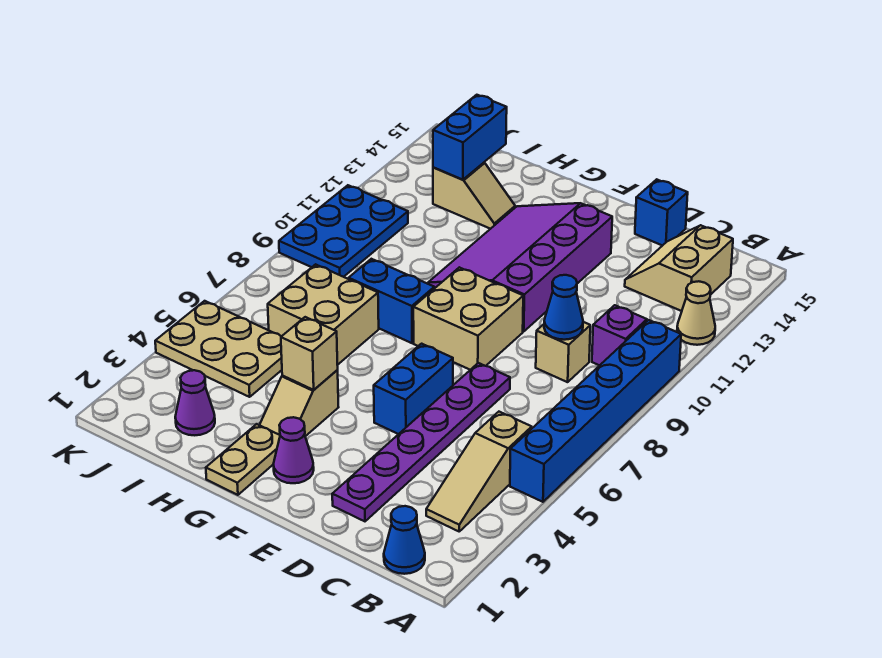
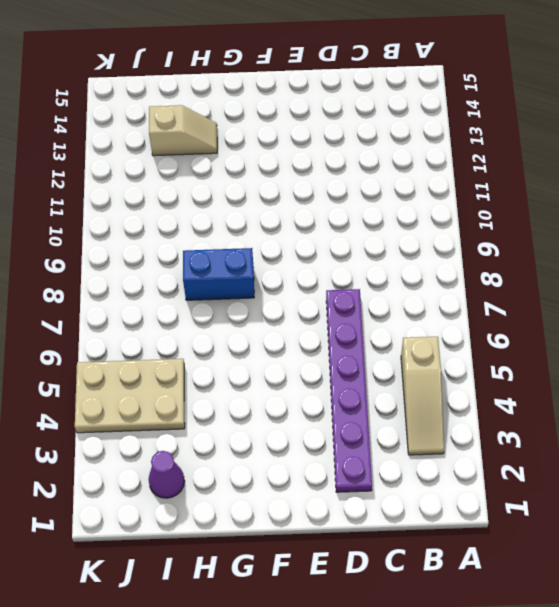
none -> blue 1x6 brick [510,320,681,502]
none -> tan 1x1 cone [677,281,715,345]
none -> blue 1x1 cone [384,506,425,574]

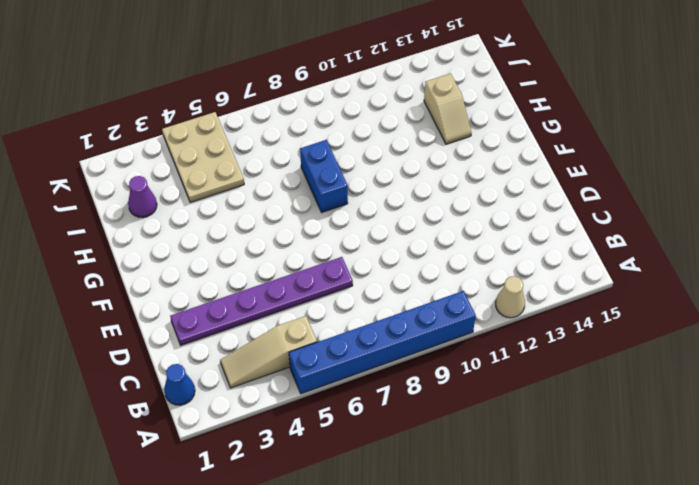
none -> purple 1x1 brick [592,305,647,365]
none -> tan 2x2 slope [625,225,733,311]
none -> tan 1x1 brick [536,322,590,382]

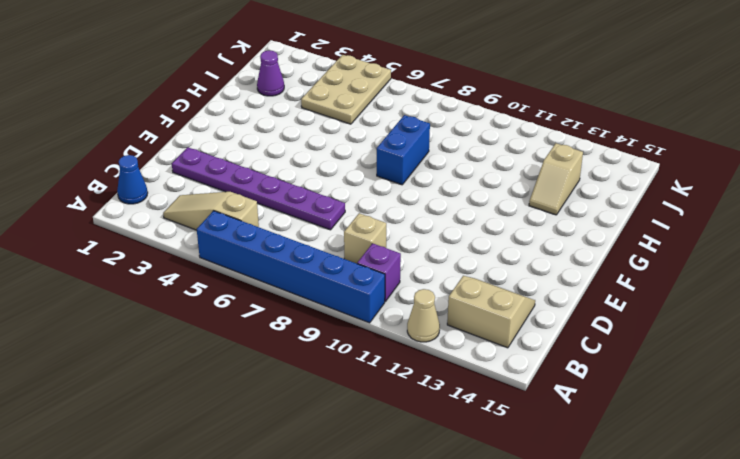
none -> blue 1x1 brick [635,179,688,246]
none -> blue 1x2 brick [374,344,453,434]
none -> tan 2x2 brick [413,267,523,370]

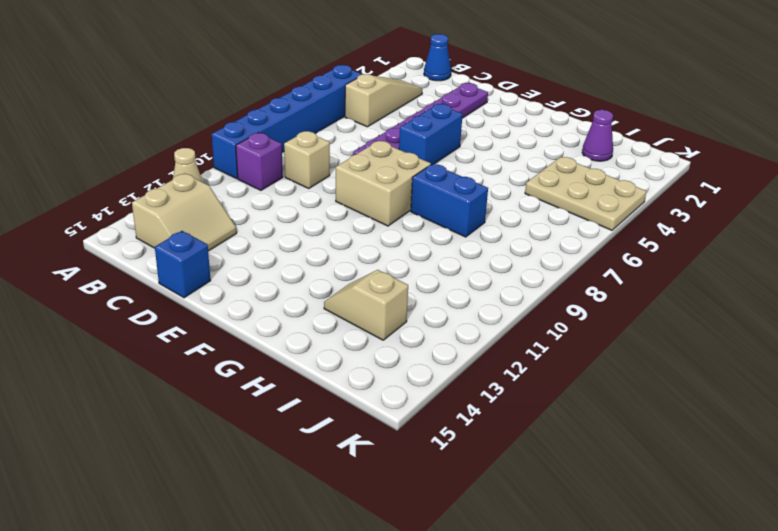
none -> purple 3x4 slope [428,203,612,332]
none -> purple 1x1 cone [273,417,314,483]
none -> tan 1x2 plate [206,424,280,495]

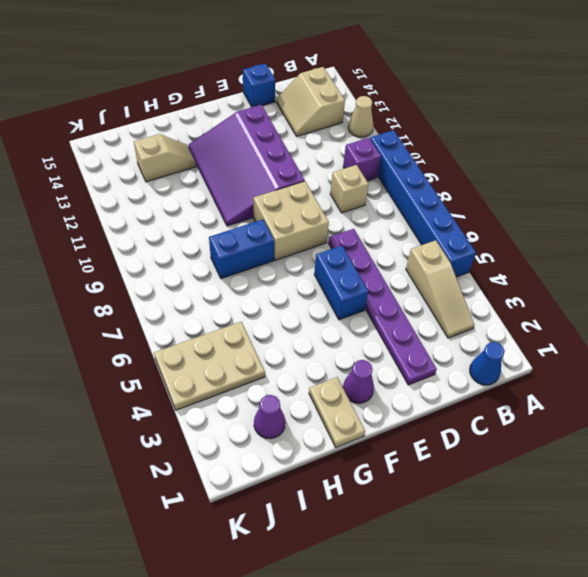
none -> tan 1x2 slope [260,370,339,436]
none -> tan 2x2 brick [268,264,379,365]
none -> blue 2x3 plate [279,185,408,277]

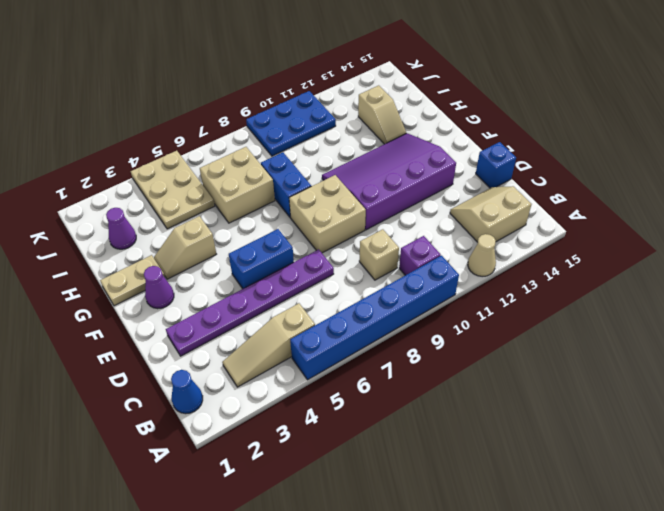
none -> blue 1x1 cone [544,275,583,340]
none -> tan 1x1 brick [281,317,338,390]
none -> blue 1x2 brick [433,95,507,180]

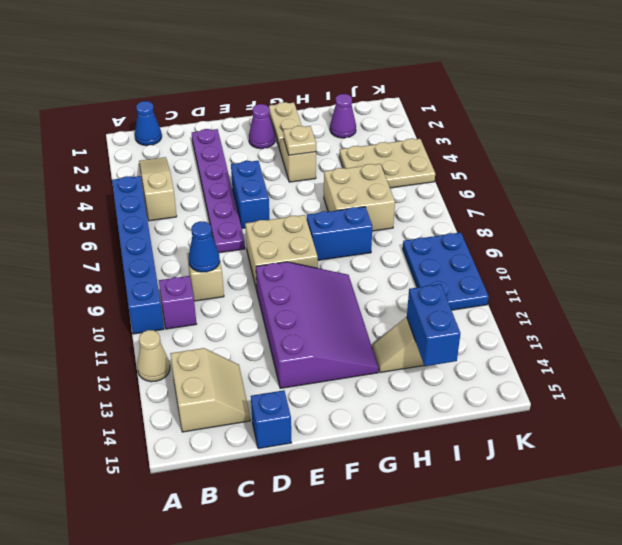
tan 1x1 plate [283,126,316,155] -> tan 1x1 brick [281,317,338,390]

